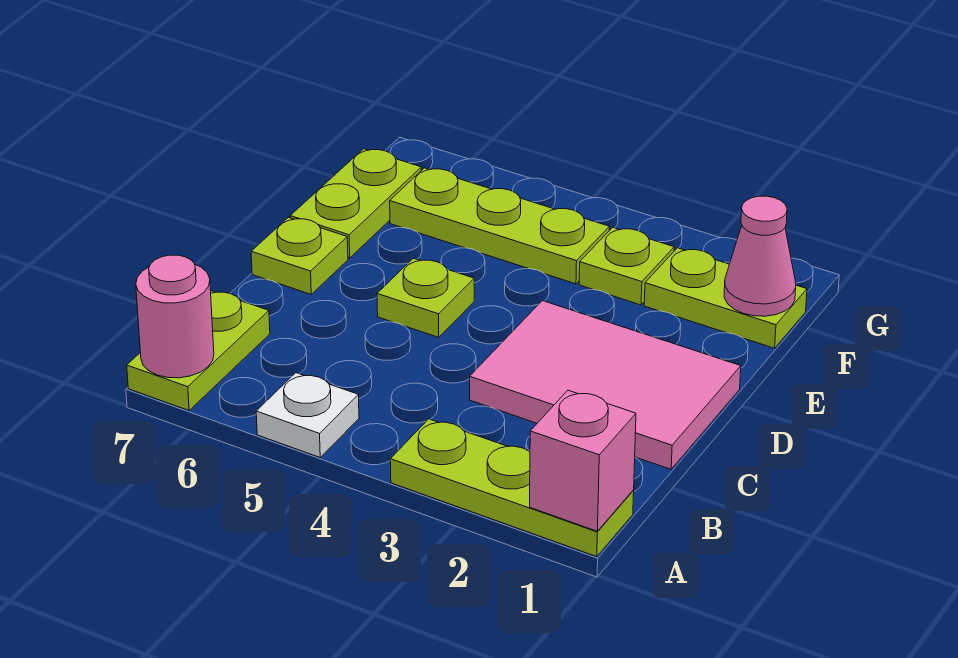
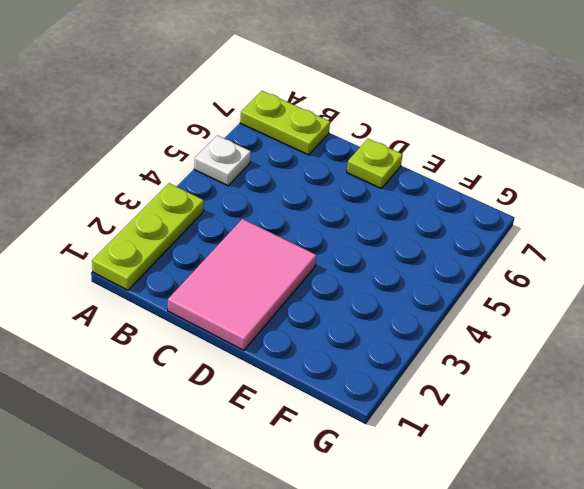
none -> lime 1x1 plate [377,258,474,337]
none -> lime 1x2 plate [290,149,421,258]
none -> lime 1x2 plate [644,248,807,348]

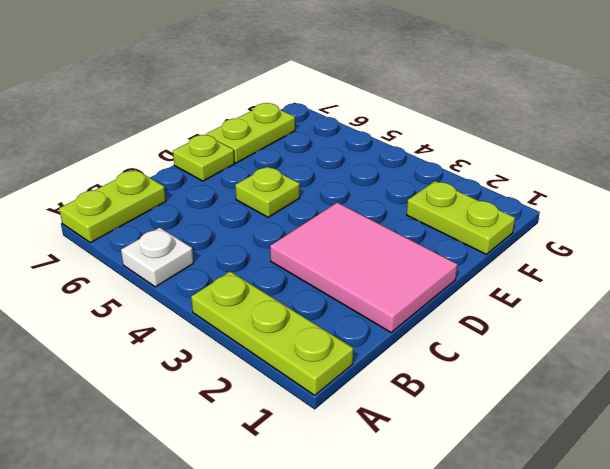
none -> lime 1x1 plate [579,227,674,305]
none -> lime 1x3 plate [390,168,610,284]
none -> pink 1x1 brick [530,390,636,531]

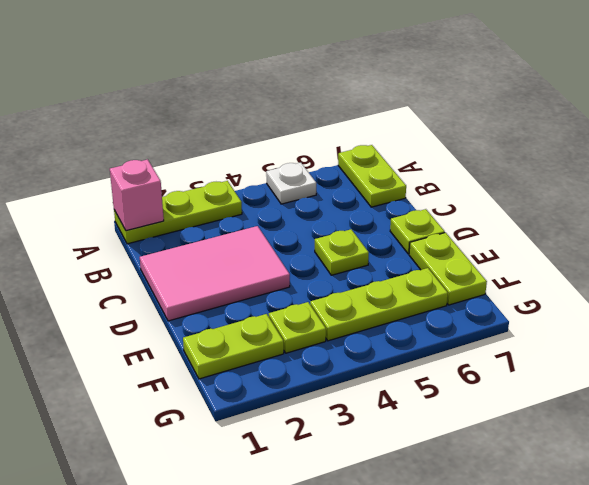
none -> pink 1x1 round brick [136,255,214,378]
none -> pink 1x1 cone [724,196,796,316]

